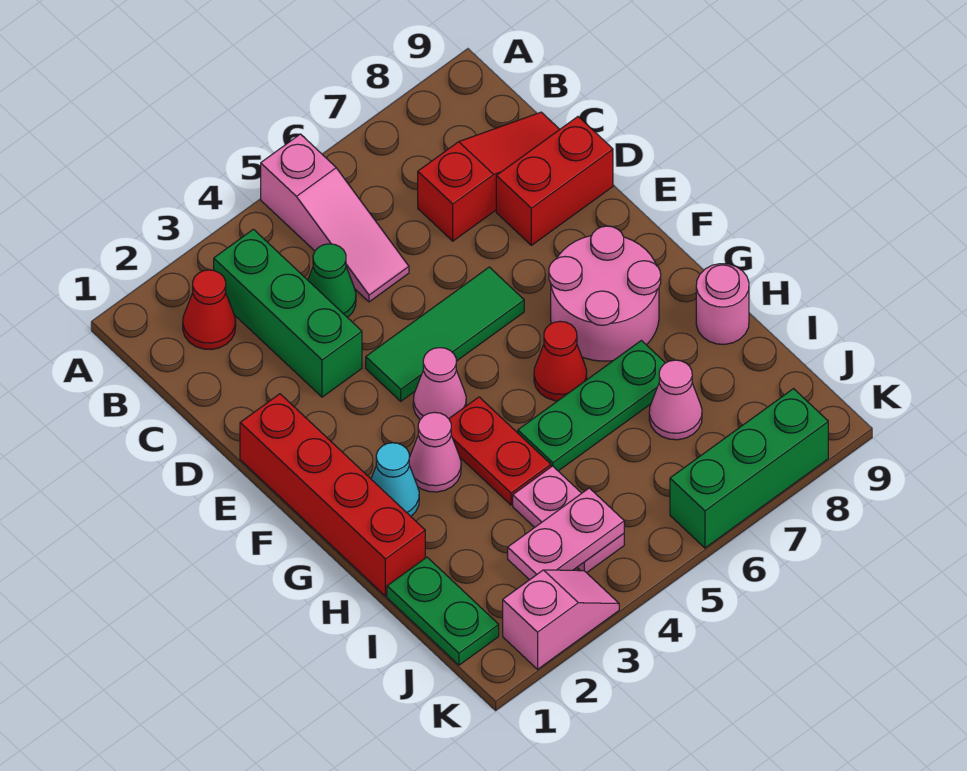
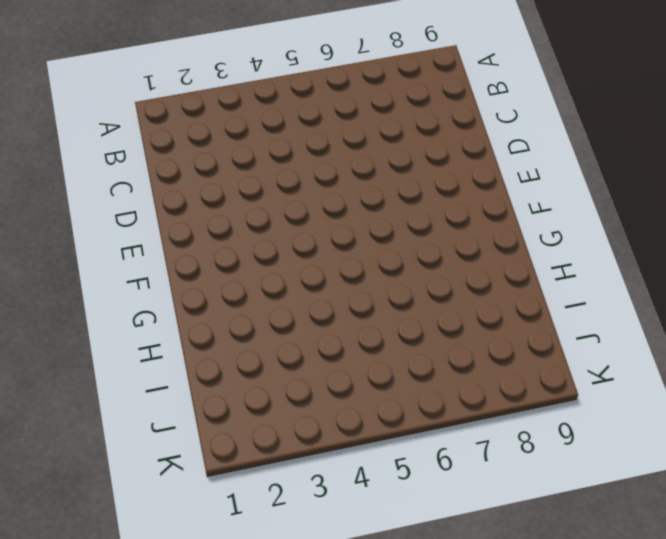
none -> pink 1x3 slope [261,134,409,302]
none -> red 1x1 cone [183,270,236,350]
none -> green 1x3 brick [214,229,362,397]

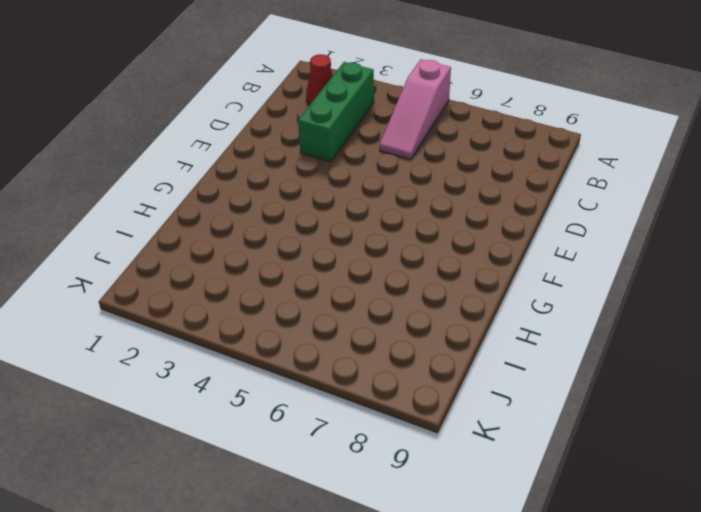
none -> green 1x1 cone [308,244,356,318]
none -> red 1x3 slope [418,112,560,241]
none -> red 1x2 brick [496,117,613,245]

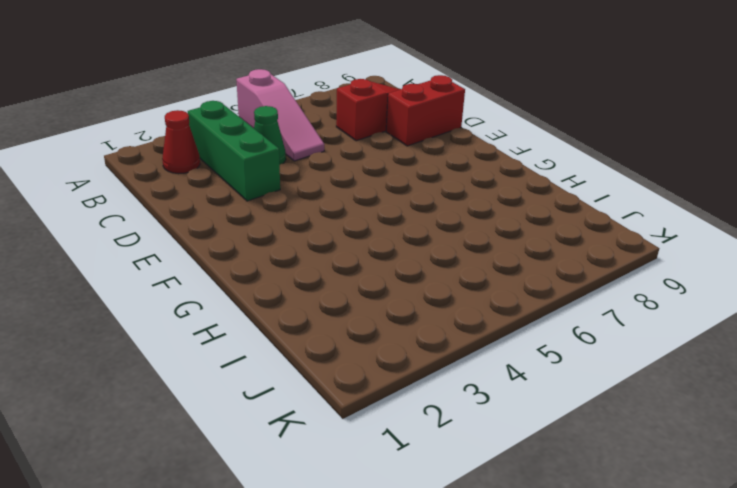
none -> red 1x4 brick [240,394,425,596]
none -> green 1x3 tile [366,267,524,401]
none -> pink 1x1 cone [413,348,466,419]

